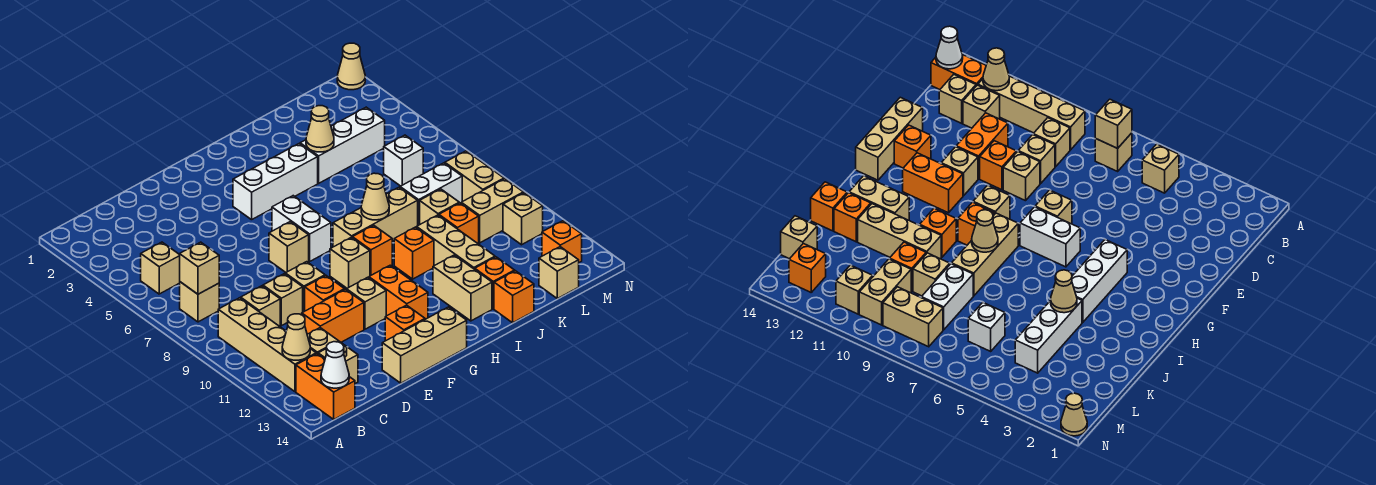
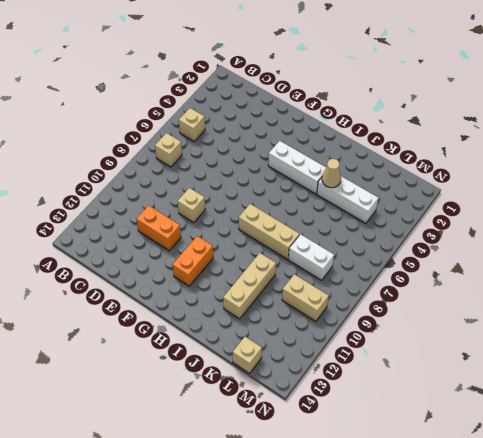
none -> tan 1x4 brick [218,298,316,392]
none -> orange 1x2 brick [296,354,355,419]
none -> tan 1x1 brick [241,286,280,326]
none -> tan 1x1 brick [307,328,339,354]

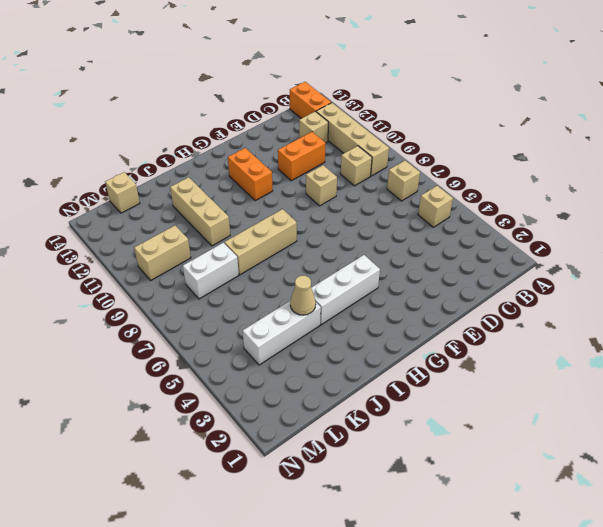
none -> tan 1x1 brick [318,342,358,384]
none -> tan 1x1 brick [263,274,303,326]
none -> orange 1x1 brick [305,276,345,311]
none -> tan 1x3 brick [382,307,467,383]

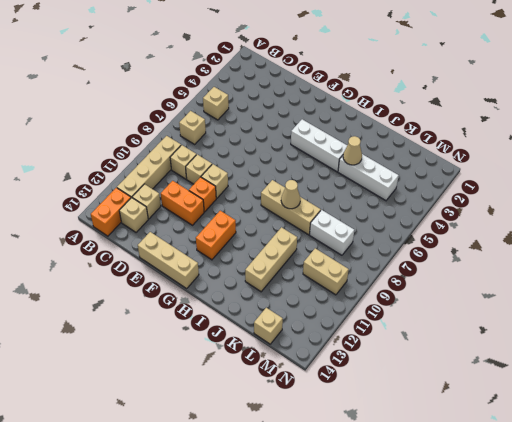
none -> tan 1x1 brick [269,222,309,272]
none -> tan 1x1 brick [347,277,386,329]
none -> orange 1x1 brick [385,305,425,341]
none -> white 1x2 brick [272,196,331,261]

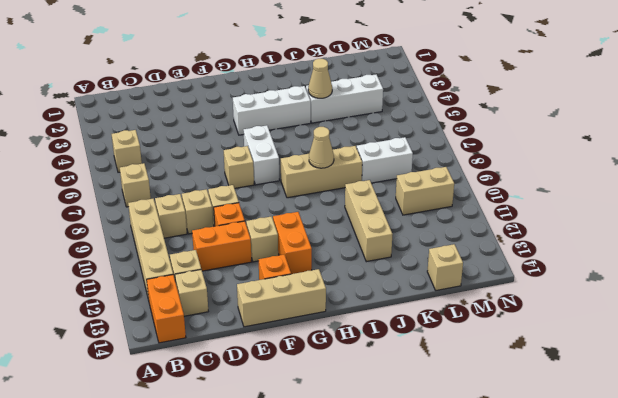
none -> tan 1x1 brick [330,237,370,288]
none -> orange 1x1 brick [352,225,392,276]
none -> orange 1x1 brick [394,227,434,279]
none -> tan 1x2 brick [433,255,492,321]

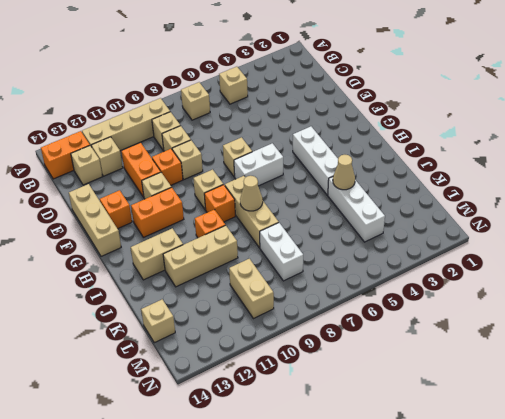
none -> orange 1x1 brick [475,257,515,309]
none -> orange 1x1 brick [494,271,534,323]
none -> tan 1x1 brick [420,189,459,224]
none -> orange 1x1 brick [439,203,479,244]

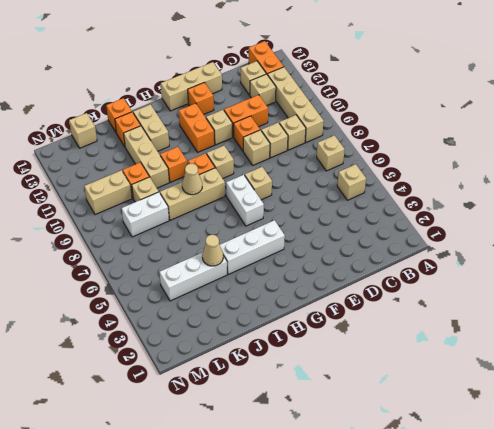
none -> white 1x1 brick [384,135,423,186]
none -> tan 1x2 brick [445,151,504,201]
none -> tan 1x1 brick [503,193,543,245]
none -> orange 1x1 brick [542,221,582,262]

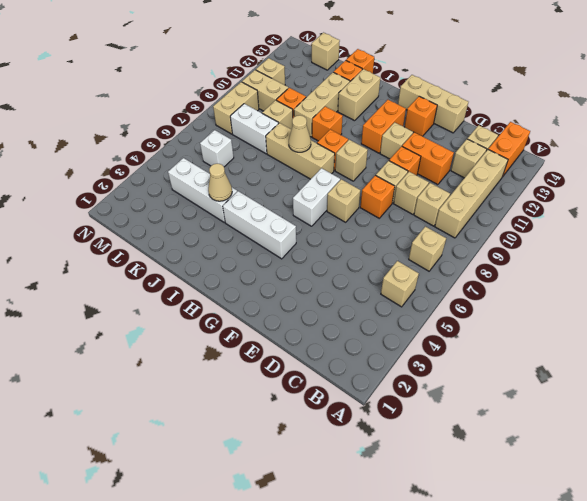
orange 1x1 brick [360,175,395,218] -> orange 1x1 brick moved to [542,221,582,262]
none -> tan 1x1 cone [337,43,365,90]
none -> tan 1x1 brick [180,242,219,294]
none -> tan 1x1 cone [282,314,310,360]
none -> white 1x1 cone [321,342,349,388]

